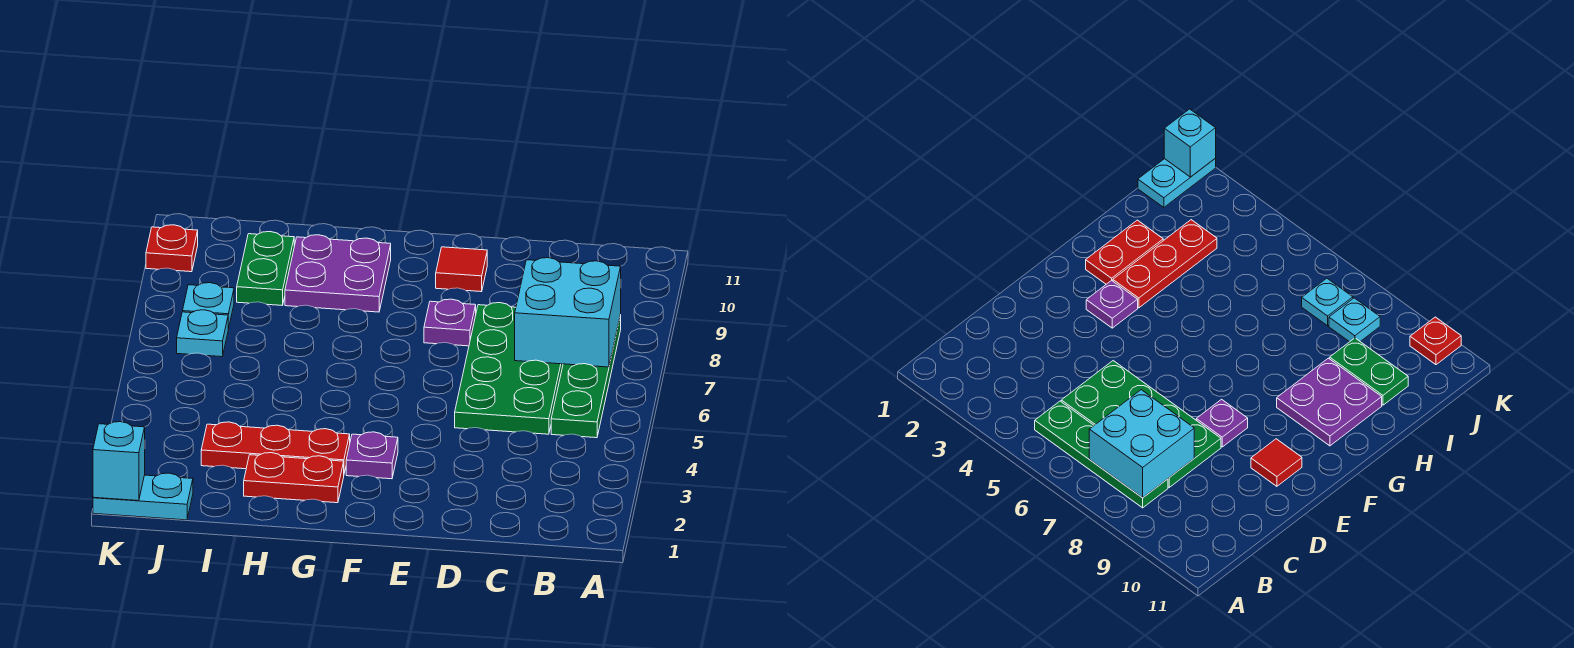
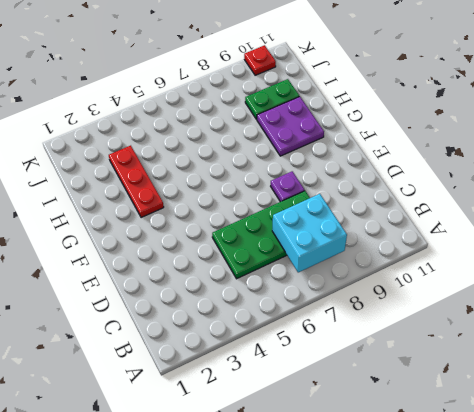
none -> green 1x4 plate [551,315,621,438]
none -> red 1x1 tile [436,247,487,292]
none -> purple 1x1 plate [346,432,398,479]

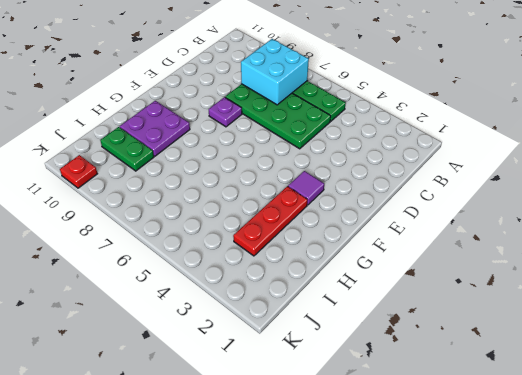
purple 1x1 tile [288,171,324,205] -> purple 1x1 plate [346,432,398,479]
none -> red 1x1 tile [436,247,487,292]
none -> red 1x2 plate [244,453,344,503]
none -> cyan 1x2 plate [93,473,193,520]

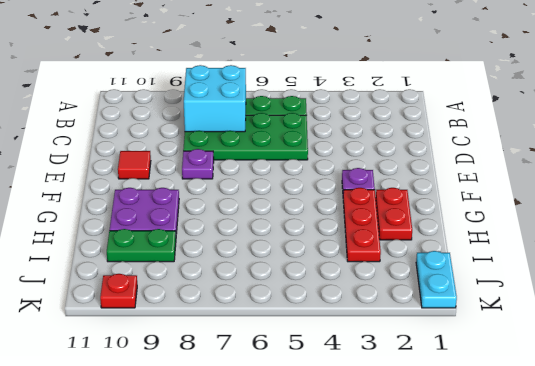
none -> cyan 1x1 plate [177,310,228,357]
none -> cyan 1x1 plate [183,283,234,329]
none -> cyan 1x1 brick [93,422,145,501]

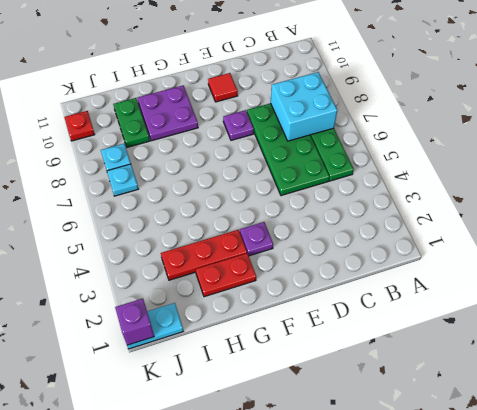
purple 1x1 brick [115,299,154,345] -> cyan 1x1 brick [93,422,145,501]

